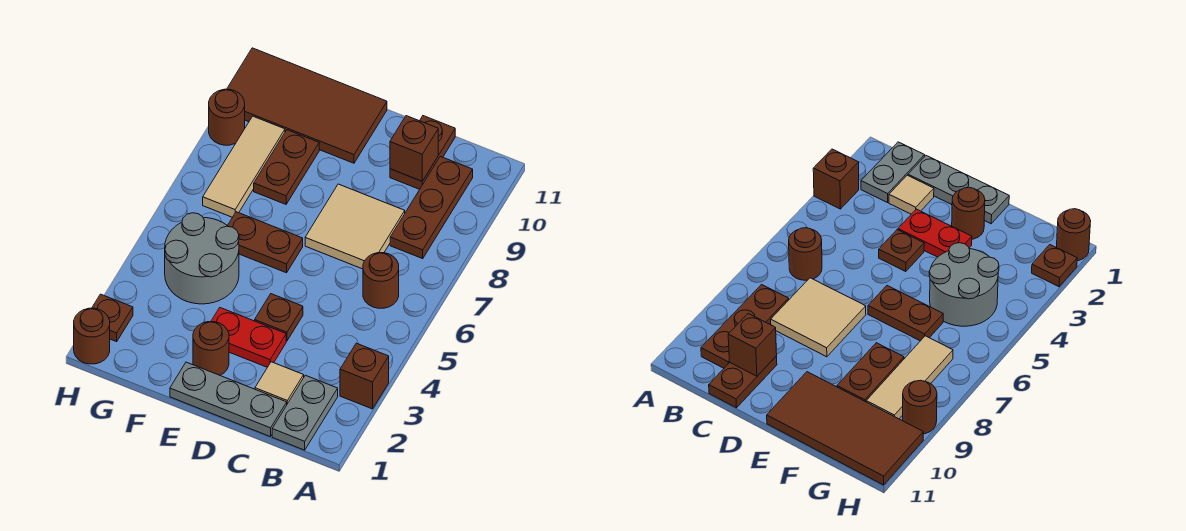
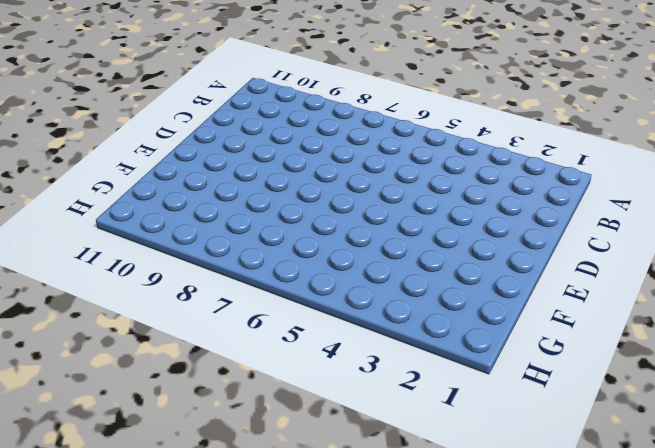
none -> brown 1x1 brick [340,343,389,409]
none -> grey 1x2 plate [272,375,338,450]
none -> brown 1x1 round brick [363,253,399,308]

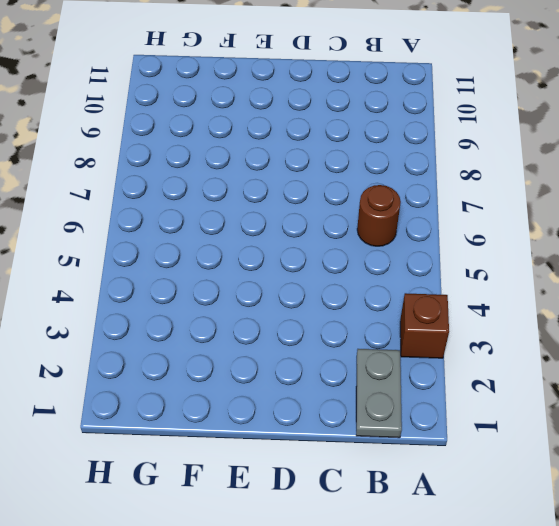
none -> brown 1x3 plate [390,156,473,259]
none -> grey 1x3 plate [170,362,287,437]
none -> tan 1x1 tile [255,362,304,404]

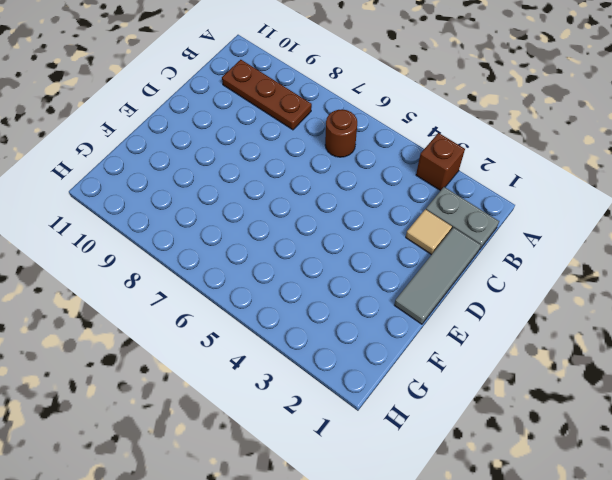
grey 1x3 tile [394,227,481,324] -> grey 1x3 plate [170,362,287,437]
none -> tan 2x2 tile [305,184,405,269]
none -> brown 1x2 plate [390,116,455,189]
none -> red 1x2 plate [211,308,286,367]

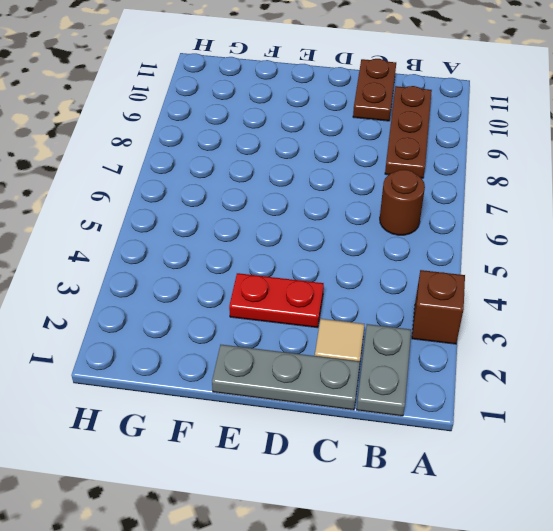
none -> tan 2x2 tile [305,184,405,269]
none -> brown 1x1 plate [255,294,303,341]
none -> brown 1x1 round brick [193,322,229,375]

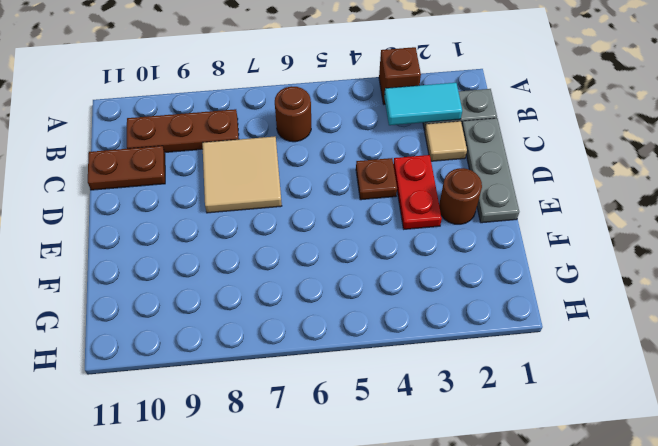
cyan 1x2 tile [384,83,462,125] -> none
none -> brown 1x2 plate [228,212,303,273]
none -> brown 2x4 tile [227,48,387,163]
none -> grey 2x2 round brick [165,213,239,304]

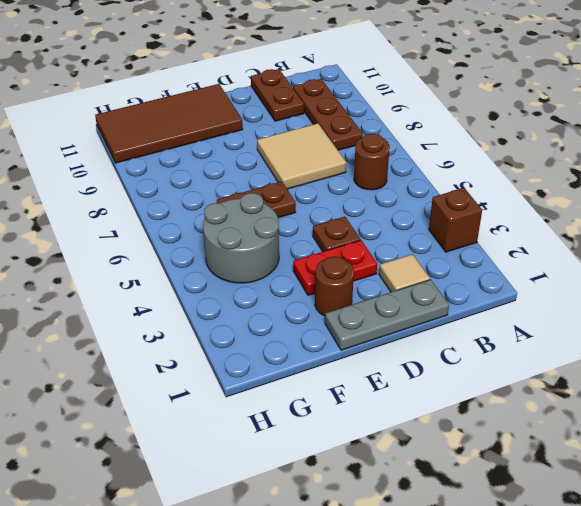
none -> grey 1x2 plate [272,375,338,450]
none -> brown 1x2 plate [254,130,319,204]
none -> tan 1x3 tile [203,116,285,217]

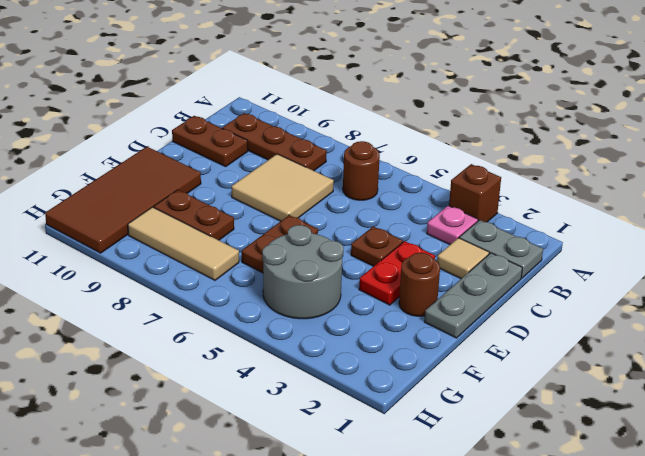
pink 1x1 plate [427,206,478,245] -> none
none -> brown 1x1 round brick [74,308,110,364]
none -> brown 1x1 plate [92,294,133,342]
none -> brown 1x1 round brick [209,89,245,145]

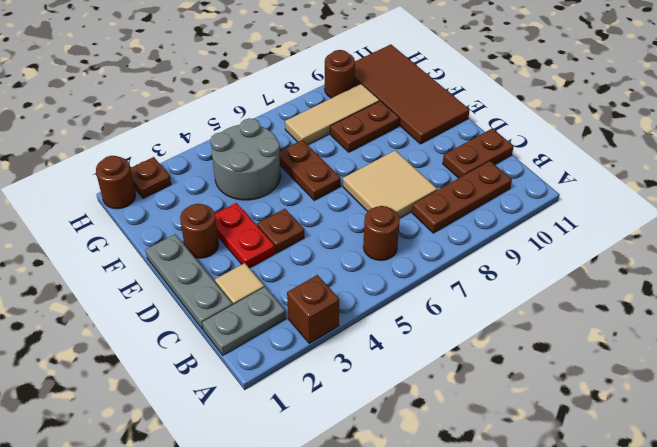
none -> brown 1x1 brick [390,116,438,181]

